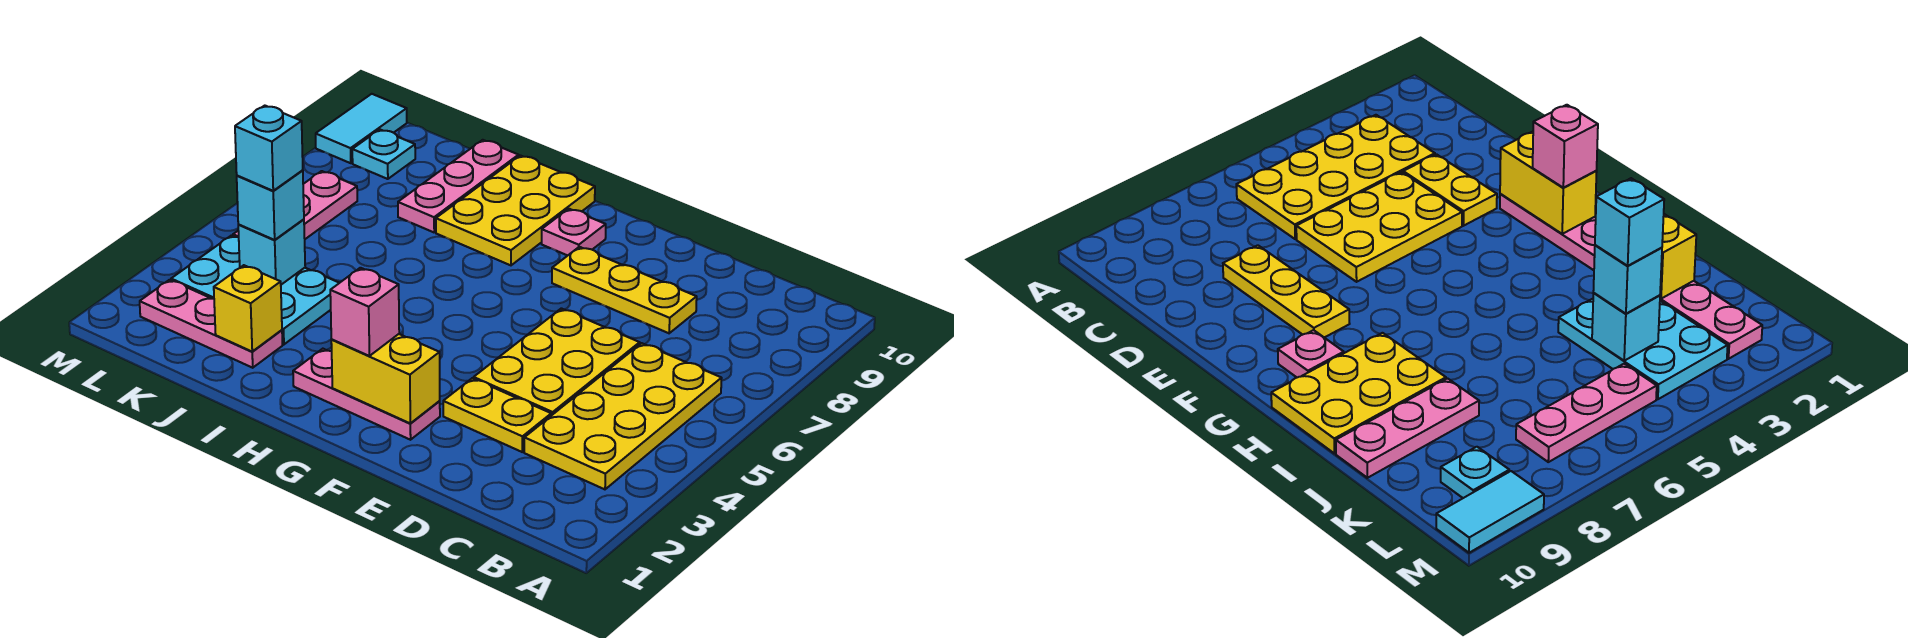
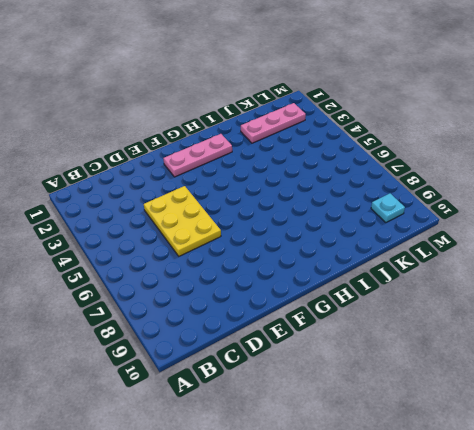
none -> yellow 2x4 plate [524,343,722,489]
none -> yellow 1x2 plate [443,378,551,452]
none -> yellow 1x3 plate [552,247,697,333]

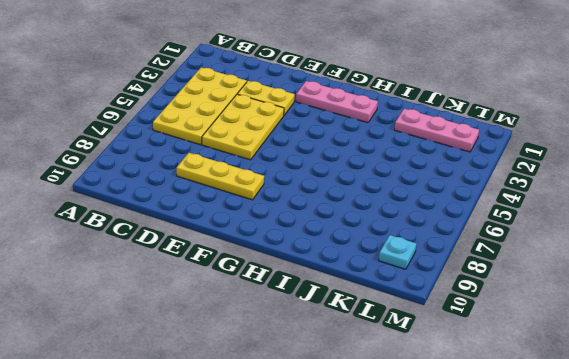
none -> pink 1x1 plate [542,209,606,256]
none -> yellow 2x3 plate [436,156,595,265]
none -> cyan 2x3 plate [171,235,339,344]

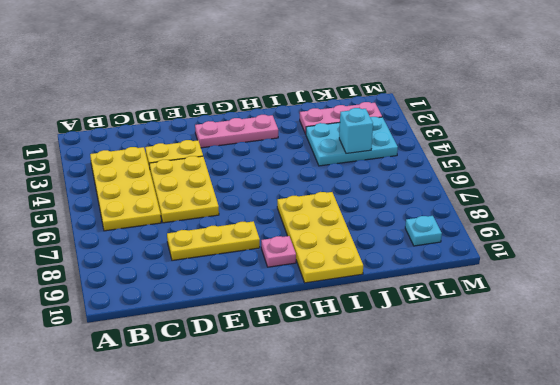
yellow 2x4 plate [277,192,363,283] -> yellow 2x3 plate [436,156,595,265]
none -> pink 1x3 plate [398,140,519,232]
none -> pink 1x3 plate [233,171,357,239]
none -> cyan 1x2 tile [316,94,407,163]

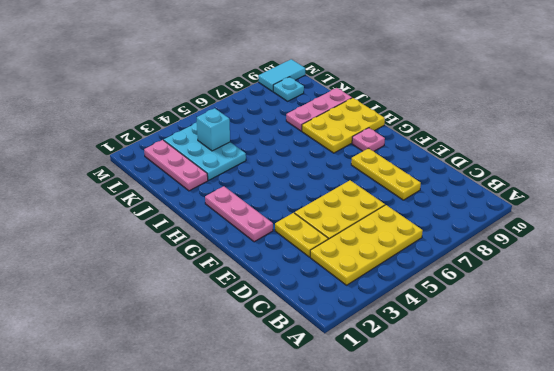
none -> pink 1x3 plate [233,171,357,239]
none -> yellow 1x2 brick [331,334,440,424]
none -> yellow 1x1 brick [214,265,282,351]

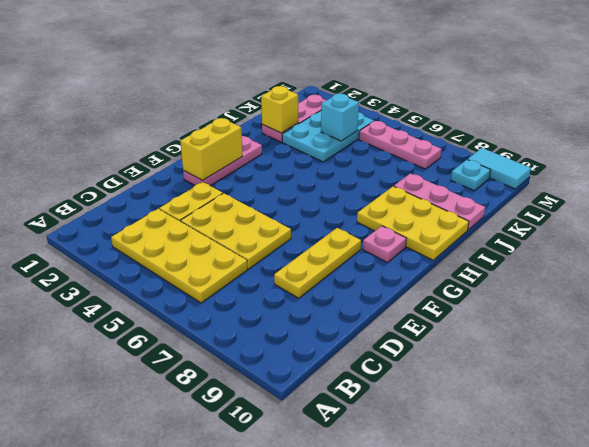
none -> pink 1x1 brick [330,268,399,356]
none -> cyan 1x1 brick [237,170,304,240]
none -> cyan 1x1 brick [235,106,303,191]

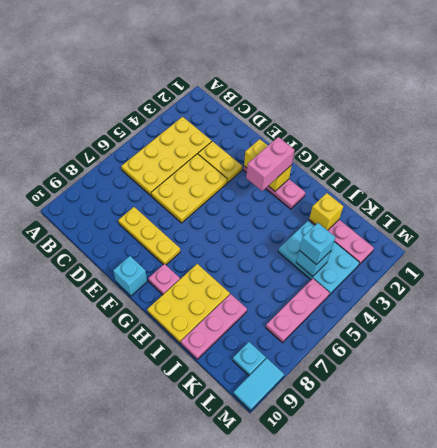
cyan 1x1 brick [113,256,147,296] -> cyan 1x1 brick moved to [235,106,303,191]
pink 1x2 brick [246,137,295,191] -> pink 1x1 brick [330,268,399,356]

